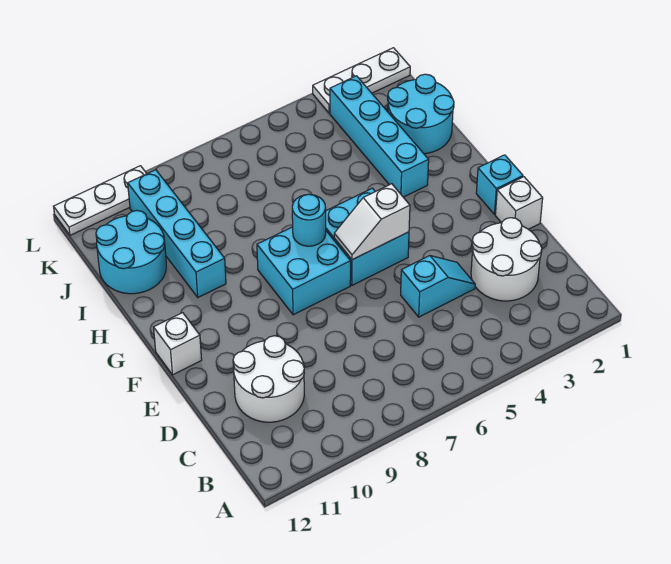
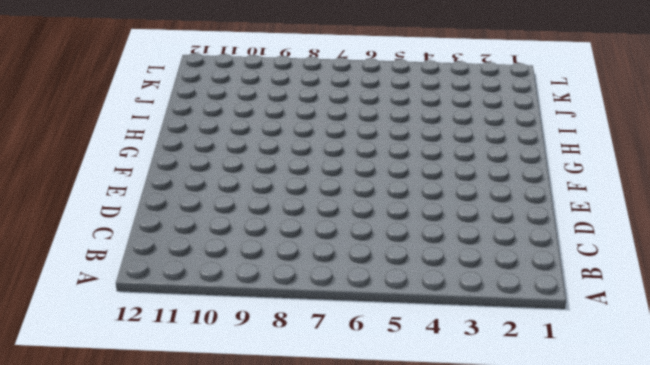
none -> white 2x2 round brick [471,218,542,301]
none -> white 2x2 round brick [233,336,304,422]
none -> cyan 1x2 slope [401,256,475,317]

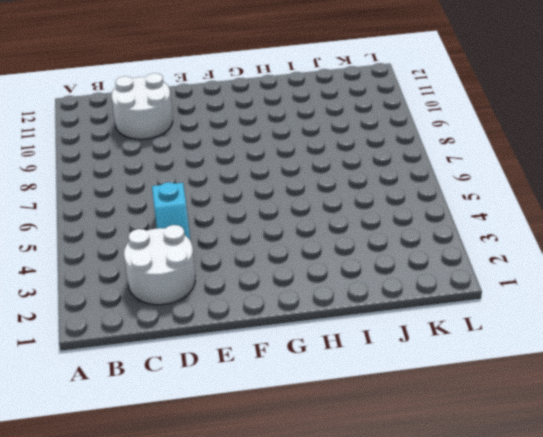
none -> white 1x1 brick [495,177,543,229]
none -> cyan 1x1 brick [476,155,523,214]
none -> cyan 2x2 brick [326,188,409,285]

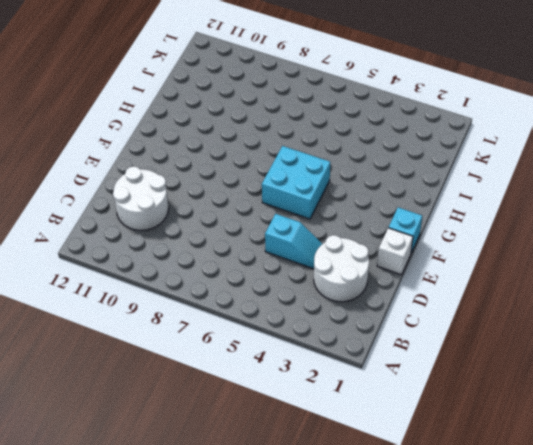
none -> cyan 2x2 brick [257,227,351,315]
none -> white 1x1 brick [154,313,202,375]
none -> cyan 1x4 brick [330,76,429,197]

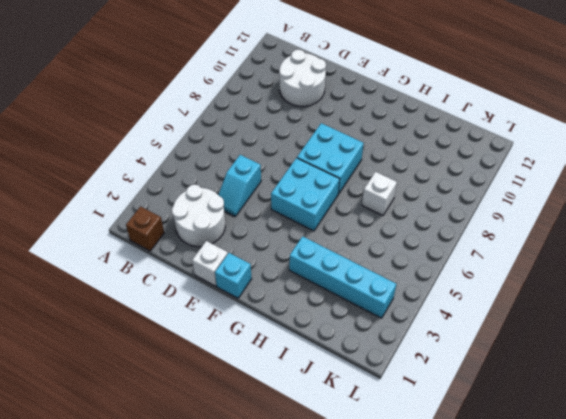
brown 1x1 brick [126,207,164,251] -> none
white 1x1 brick [362,172,397,216] -> white 1x1 brick moved to [154,313,202,375]
none -> cyan 1x4 brick [128,170,226,297]
none -> cyan 2x2 round brick [388,74,454,154]
none -> cyan 2x2 round brick [96,210,166,294]

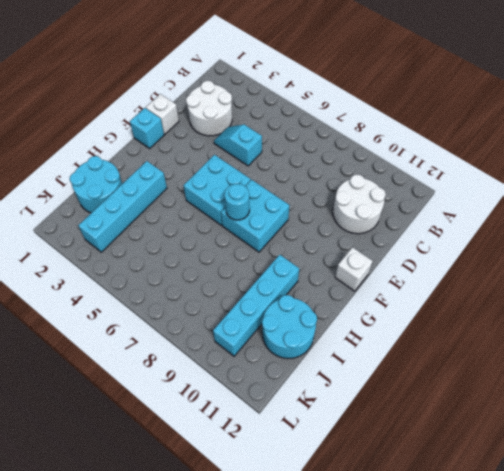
none -> white 1x3 plate [313,48,410,113]
none -> white 1x3 plate [54,166,147,235]
none -> white 1x2 slope [334,184,410,260]

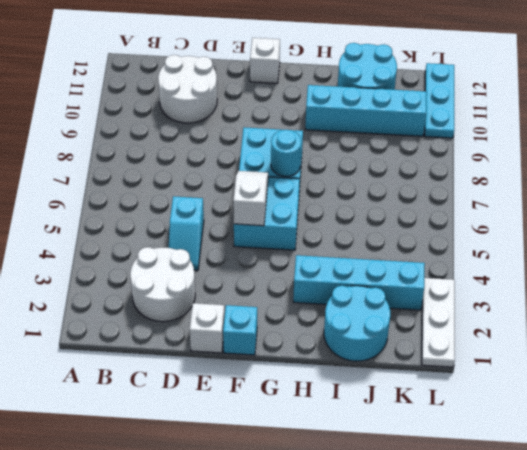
cyan 1x3 plate [425,63,454,138] -> white 1x3 plate [54,166,147,235]

